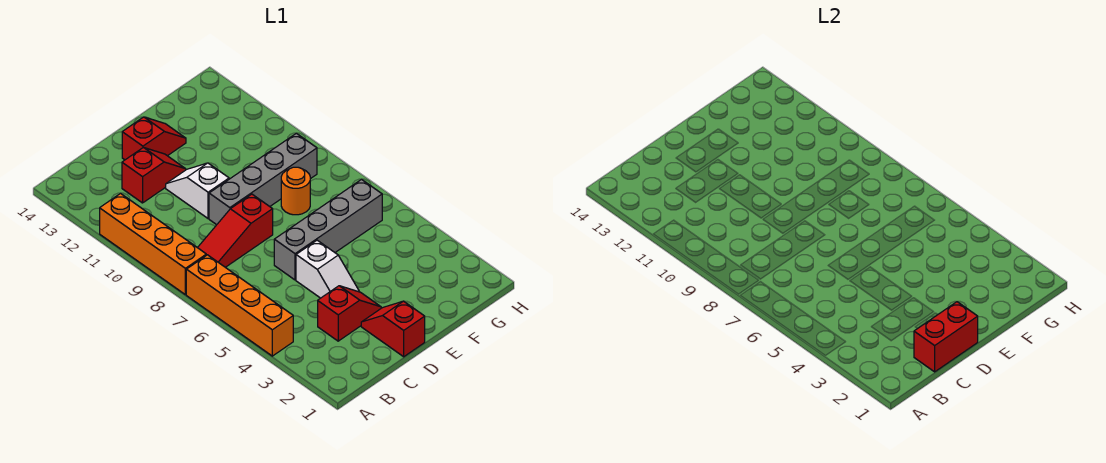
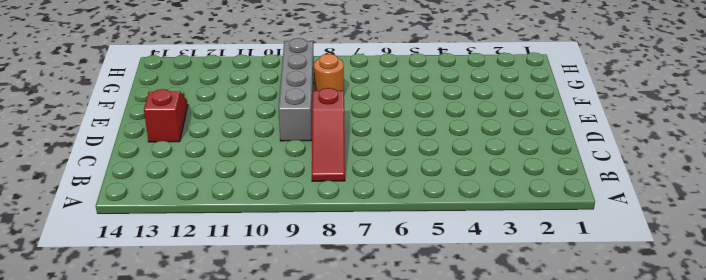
none -> orange 1x4 brick [186,255,293,356]
none -> orange 1x4 brick [100,194,206,295]
none -> red 1x2 slope [318,286,381,341]

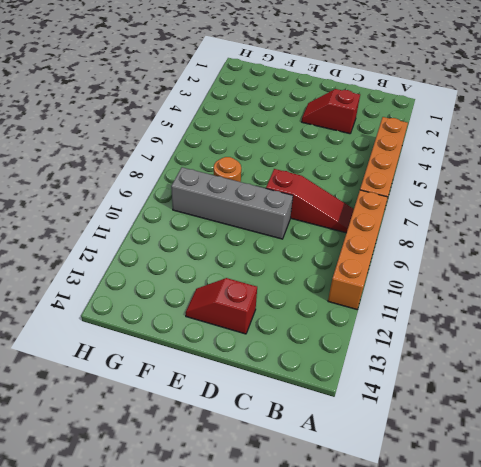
none -> red 1x2 slope [122,148,186,203]
none -> red 1x2 slope [361,301,425,357]
none -> white 1x2 slope [296,240,359,298]

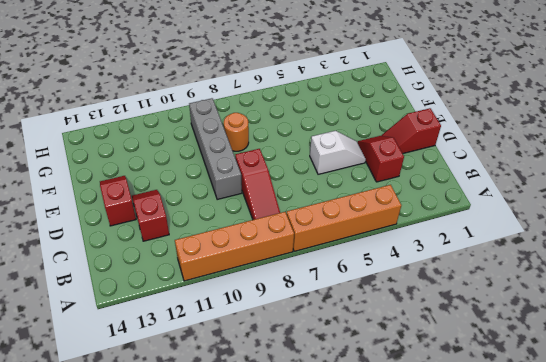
none -> grey 1x4 brick [274,180,382,280]
none -> white 1x2 slope [166,163,229,218]
none -> red 1x2 brick [914,302,978,372]

